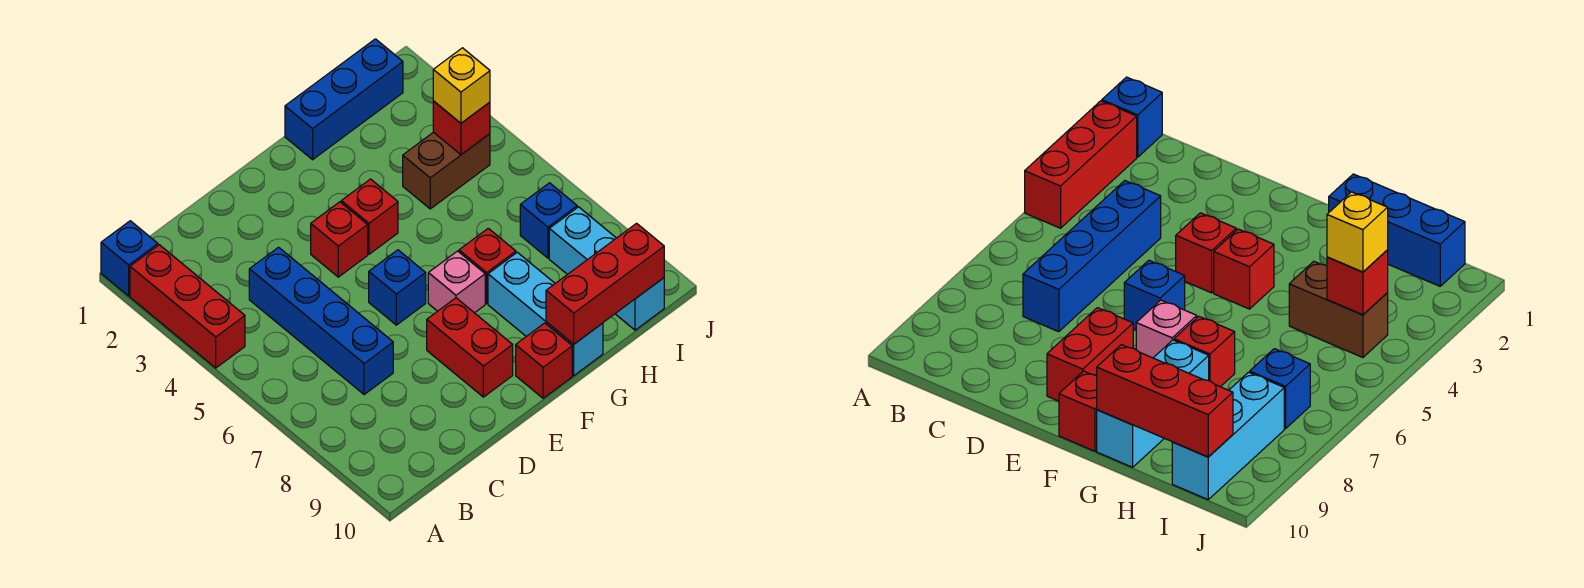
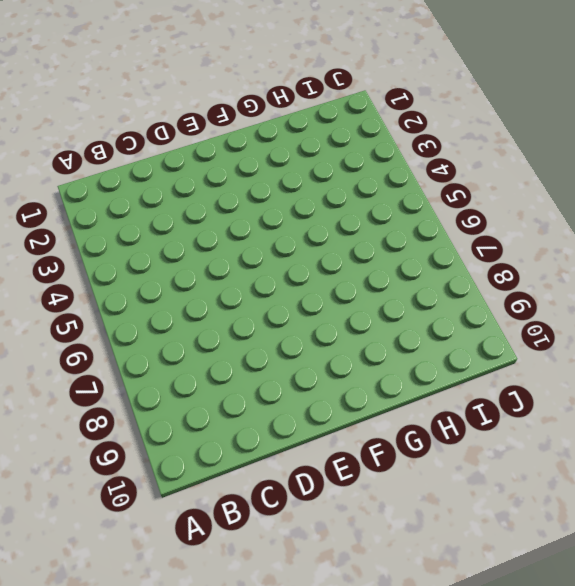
none -> blue 1x1 brick [101,221,158,296]
none -> red 1x3 brick [130,245,245,368]
none -> blue 1x4 brick [249,247,393,395]

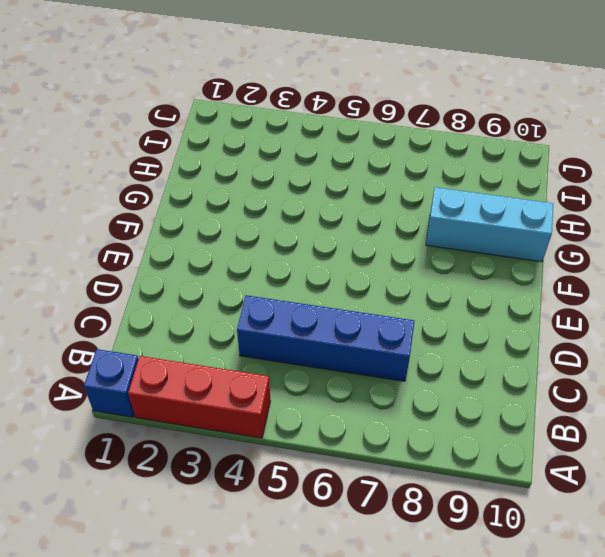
none -> red 1x1 brick [311,202,368,277]
none -> blue 1x1 brick [369,250,426,325]
none -> red 1x2 brick [427,298,513,397]

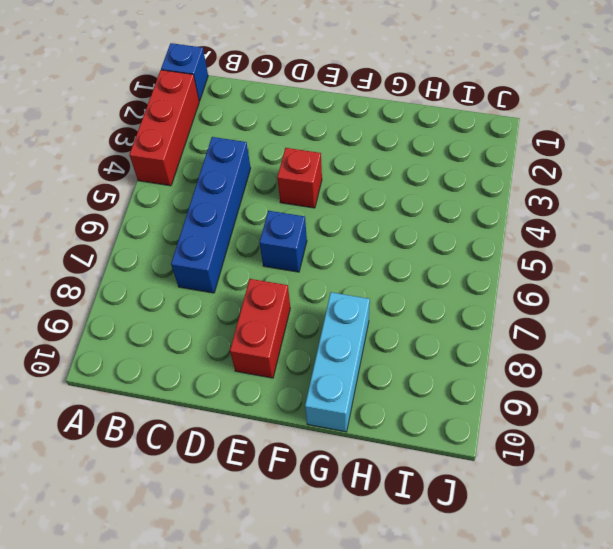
none -> red 1x1 brick [341,179,398,254]
none -> pink 1x1 brick [428,251,485,313]
none -> red 1x1 brick [516,323,572,398]

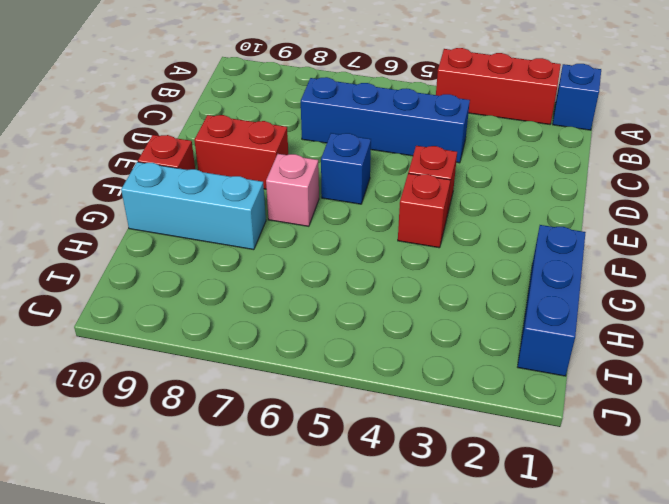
none -> red 1x1 brick [459,228,516,303]
none -> brown 1x2 brick [403,132,490,209]
none -> blue 1x1 brick [520,183,577,258]

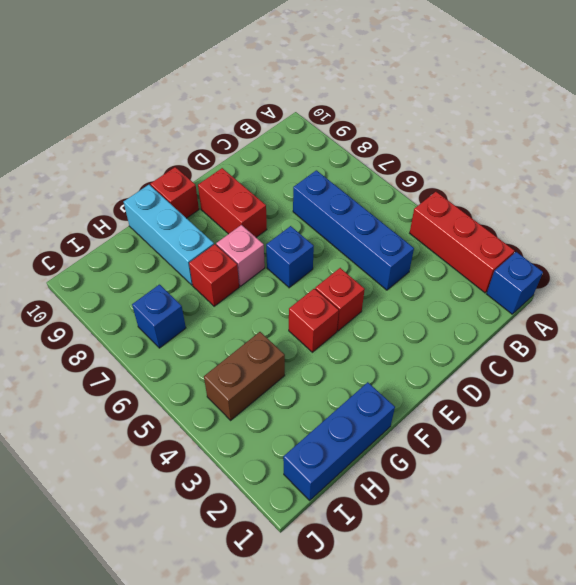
none -> cyan 1x3 brick [549,207,664,330]
none -> red 1x3 brick [546,223,664,344]
none -> red 1x1 brick [433,101,490,155]

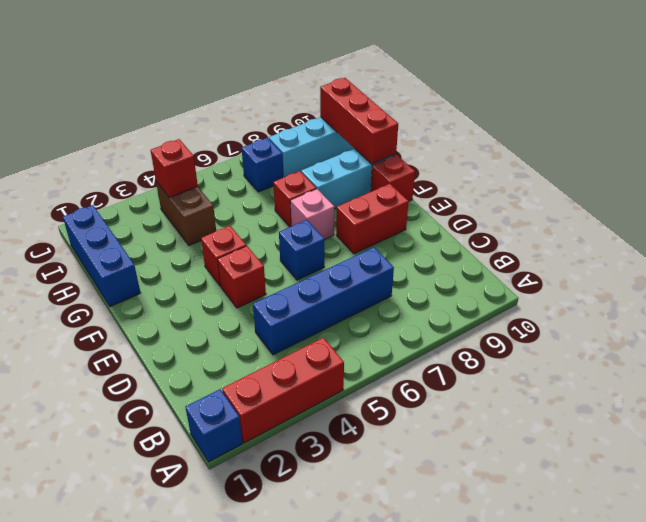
none -> yellow 1x1 brick [433,48,490,123]

